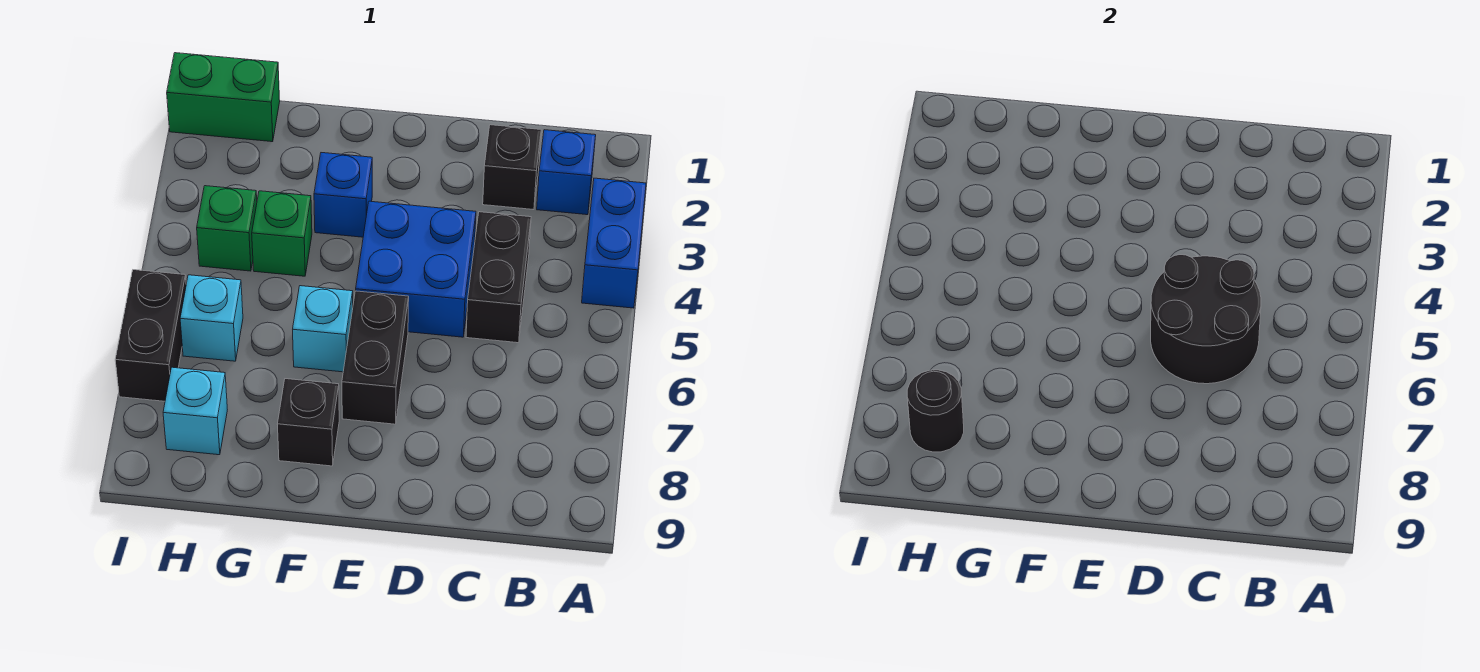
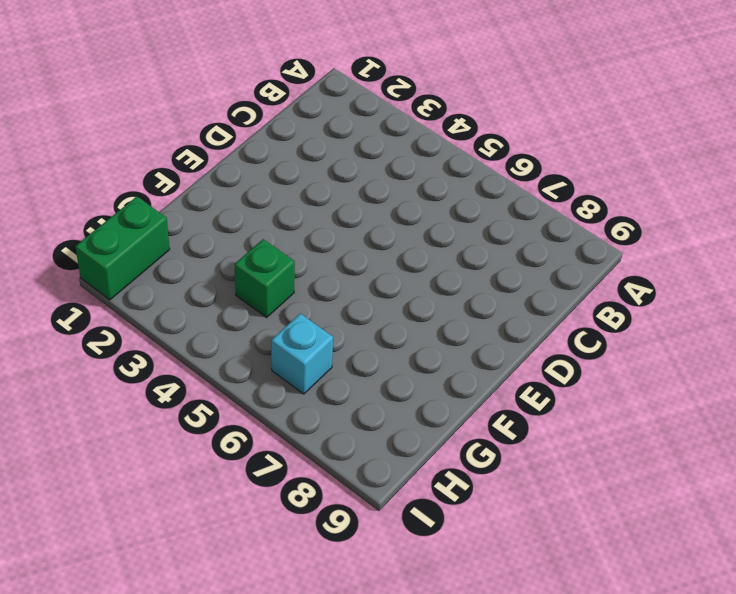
none -> blue 1x2 brick [582,178,646,308]
none -> blue 1x1 brick [537,130,596,215]
none -> black 1x1 brick [483,125,541,210]

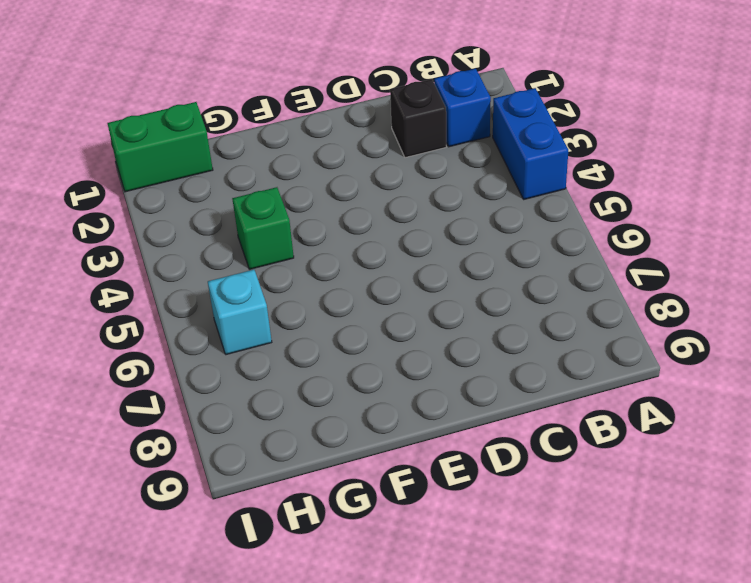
none -> black 1x2 brick [466,212,531,343]
none -> blue 2x2 brick [356,201,476,337]
none -> black 1x2 brick [342,291,409,424]

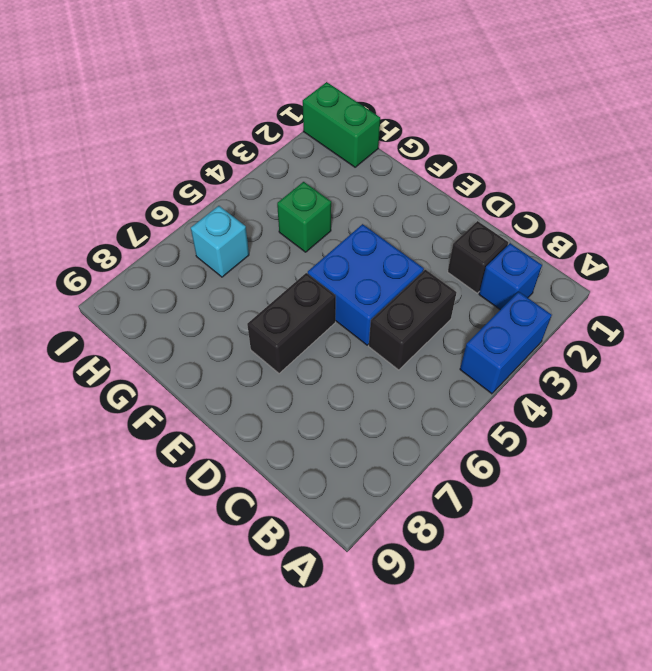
none -> blue 1x1 brick [314,153,372,237]
none -> cyan 1x1 brick [293,286,353,372]
none -> black 1x1 brick [277,379,339,466]

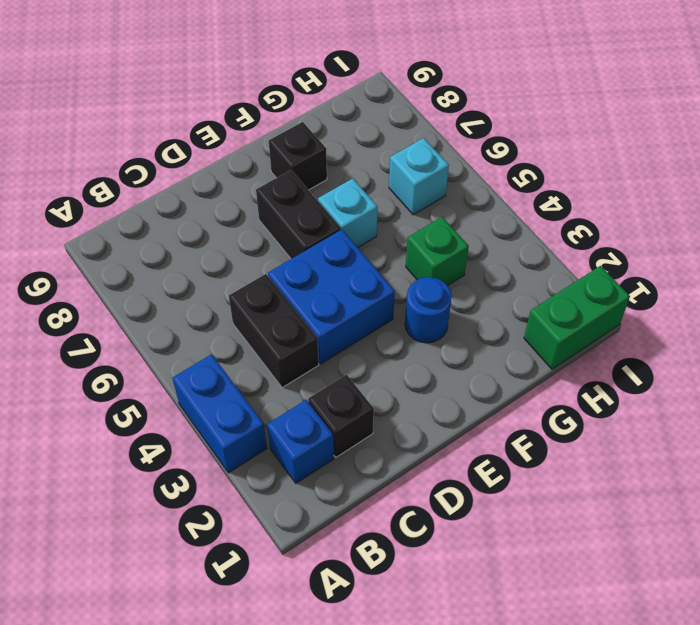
blue 1x1 round brick [405,277,452,343] -> blue 1x1 brick [314,153,372,237]
none -> green 1x1 brick [197,186,257,271]
none -> cyan 1x1 brick [163,367,227,455]
none -> black 1x2 brick [115,270,186,401]

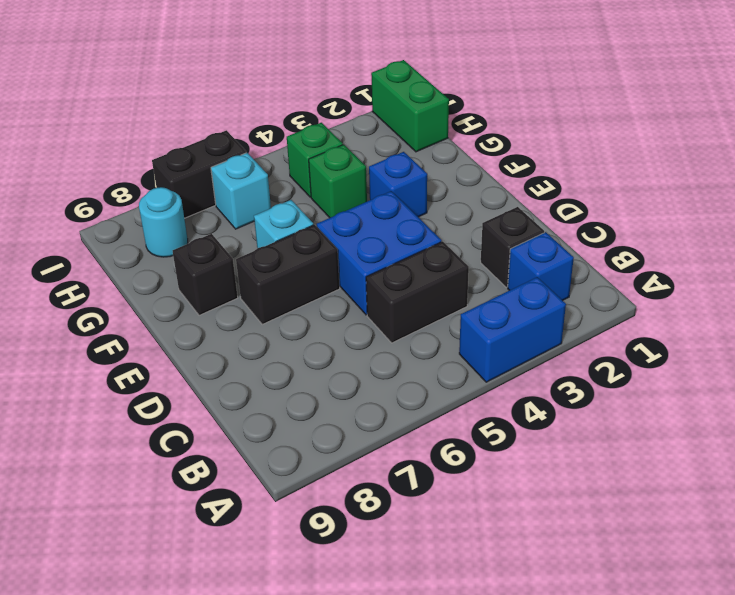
cyan 1x1 round brick [139,187,188,257] -> cyan 1x1 brick [163,367,227,455]
none -> black 2x2 round brick [1151,255,1261,384]
none -> black 1x1 round brick [907,370,964,452]

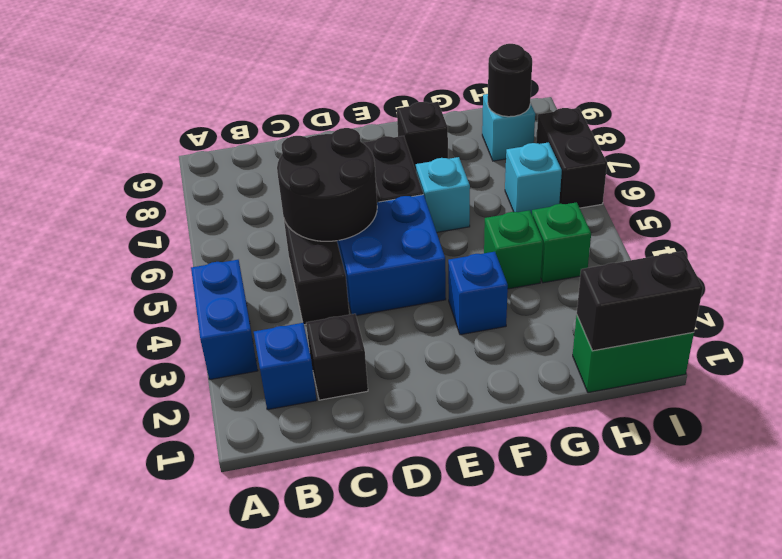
black 1x2 brick [577,251,703,351] -> none

